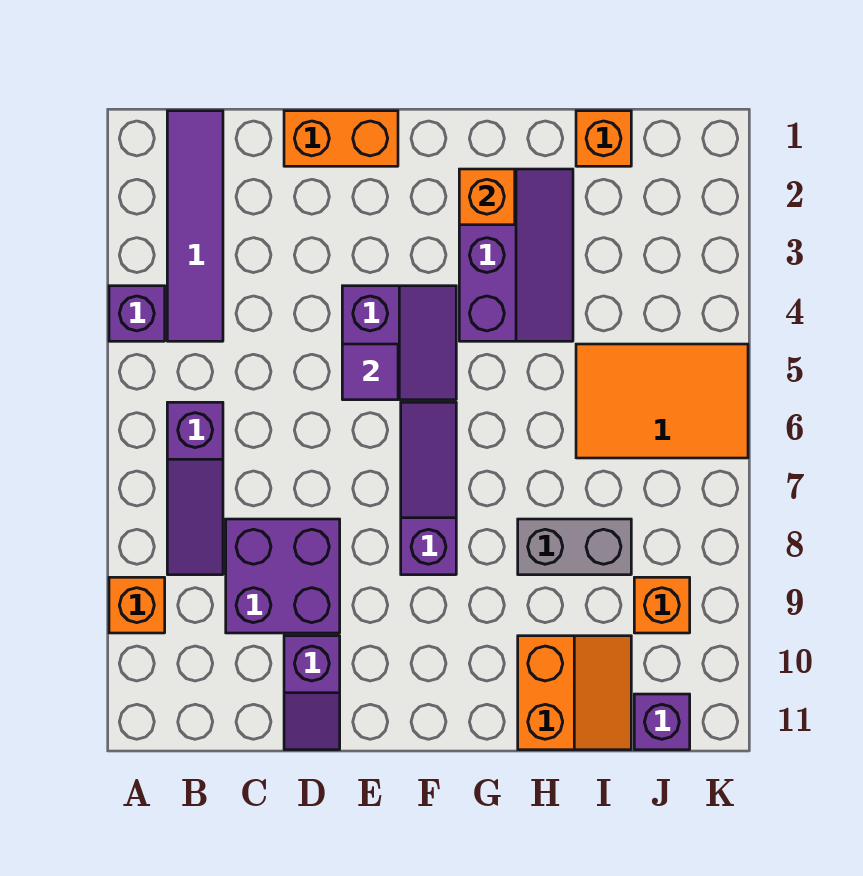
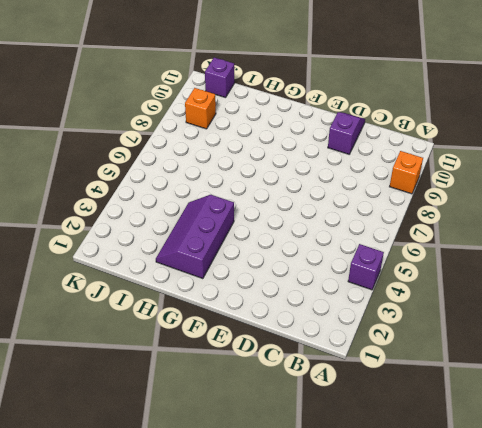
none -> purple 1x4 tile [167,111,223,341]
none -> purple 1x3 slope [167,402,223,575]
none -> purple 2x2 brick [226,519,340,633]

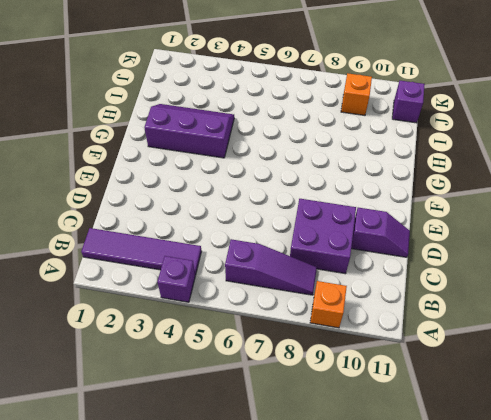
none -> orange 1x2 brick [284,111,398,166]
none -> purple 2x2 slope [342,286,456,400]
none -> purple 1x3 slope [401,402,456,575]

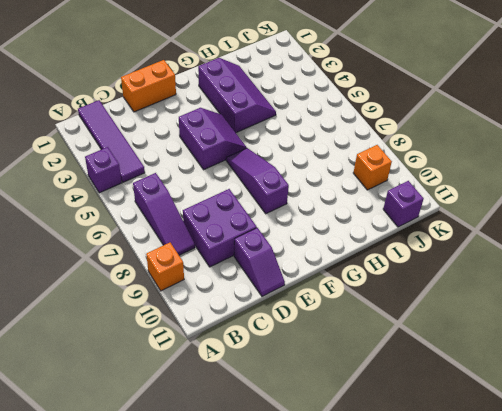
none -> grey 1x2 brick [518,519,631,575]
none -> orange 2x2 slope [518,636,631,750]
none -> orange 1x1 brick [576,111,631,166]

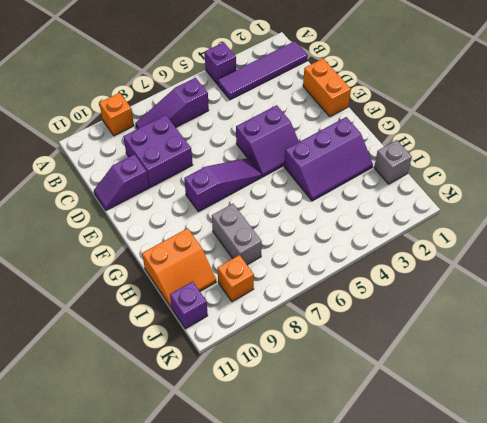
grey 1x1 brick [374,140,412,184] -> orange 1x1 brick [576,111,631,166]
none -> orange 2x3 tile [576,344,748,458]
none -> purple 1x1 tile [342,344,398,400]
none -> orange 1x1 brick [459,169,515,225]

